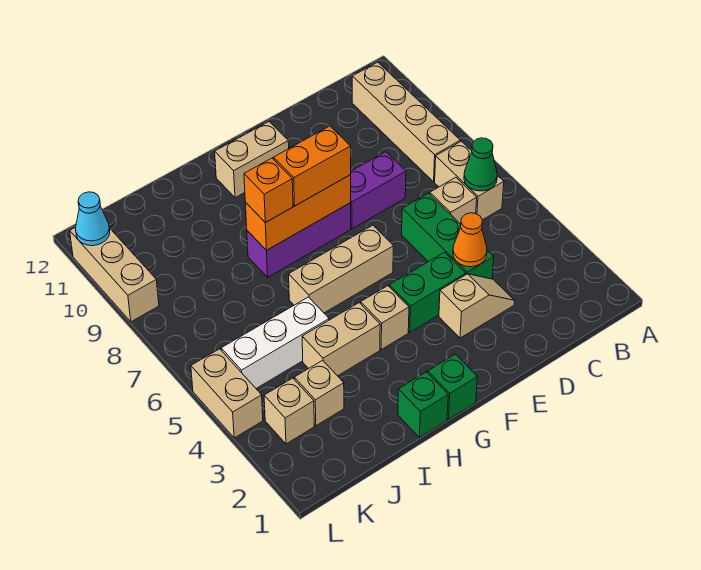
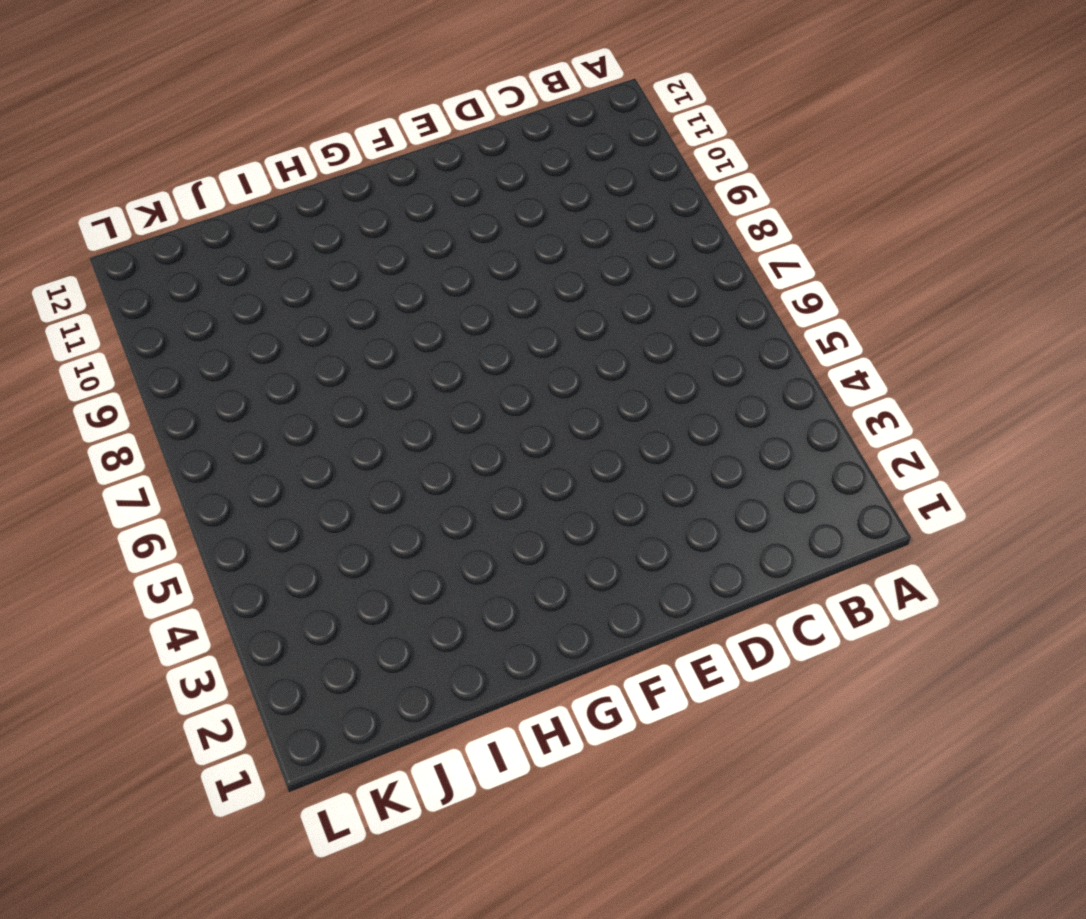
none -> tan 1x2 brick [435,141,504,220]
none -> tan 1x4 brick [352,62,460,182]
none -> tan 1x1 brick [430,178,477,224]

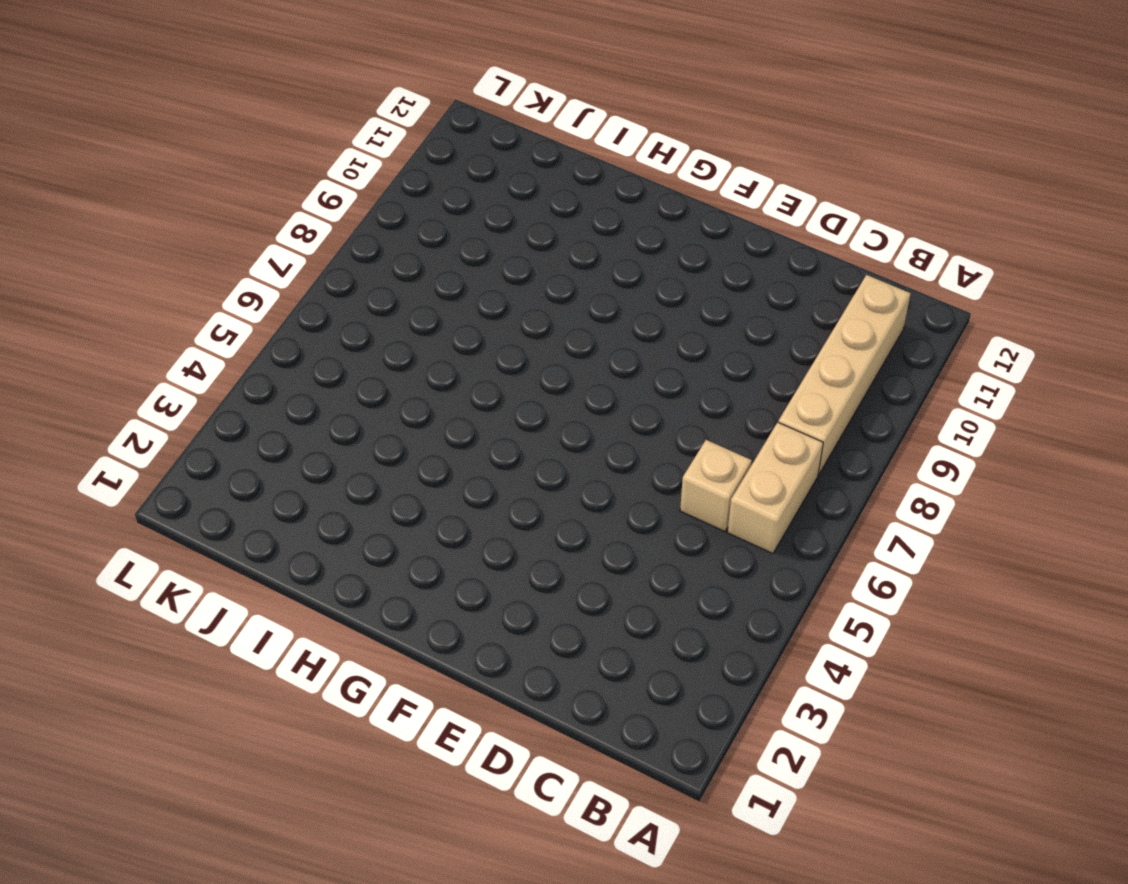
none -> tan 1x2 slope [439,274,515,338]
none -> green 1x3 brick [402,193,494,279]
none -> purple 1x2 brick [351,152,406,229]

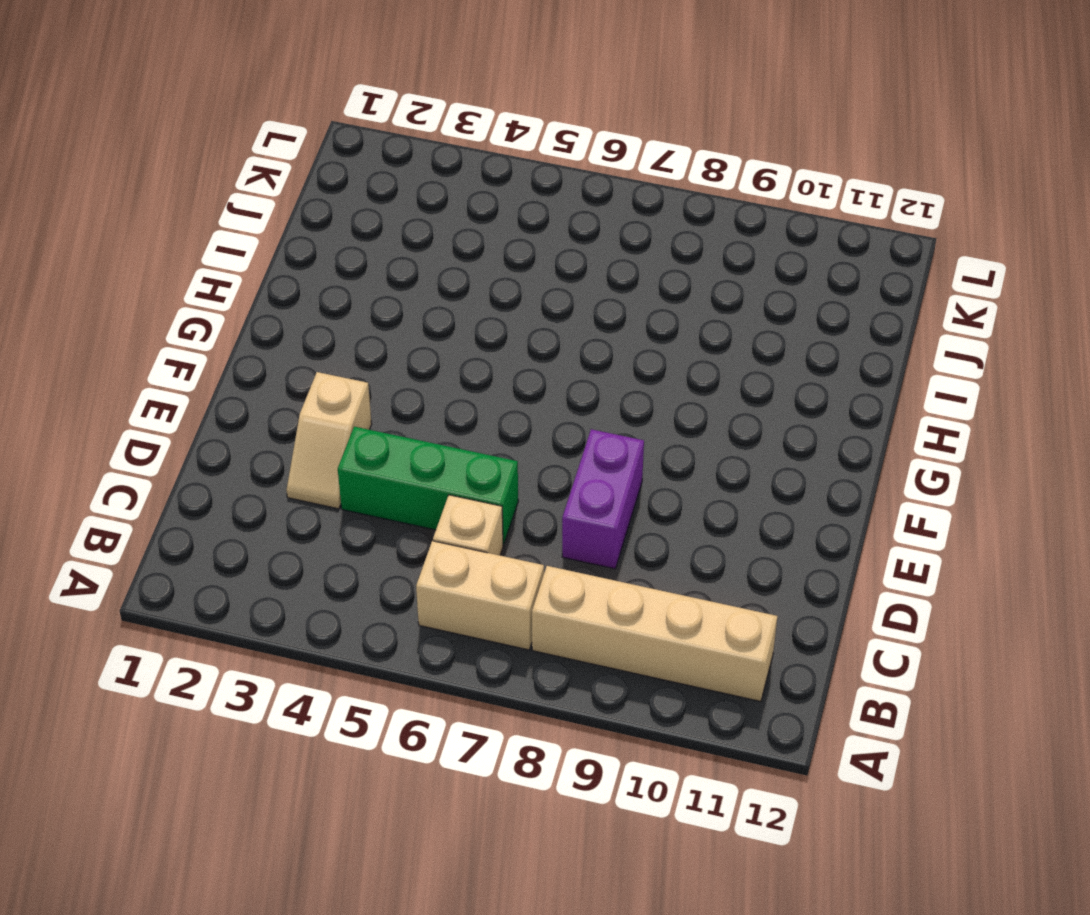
none -> green 1x2 brick [389,252,466,332]
none -> tan 1x3 brick [289,225,393,313]
none -> purple 1x3 brick [247,203,351,277]

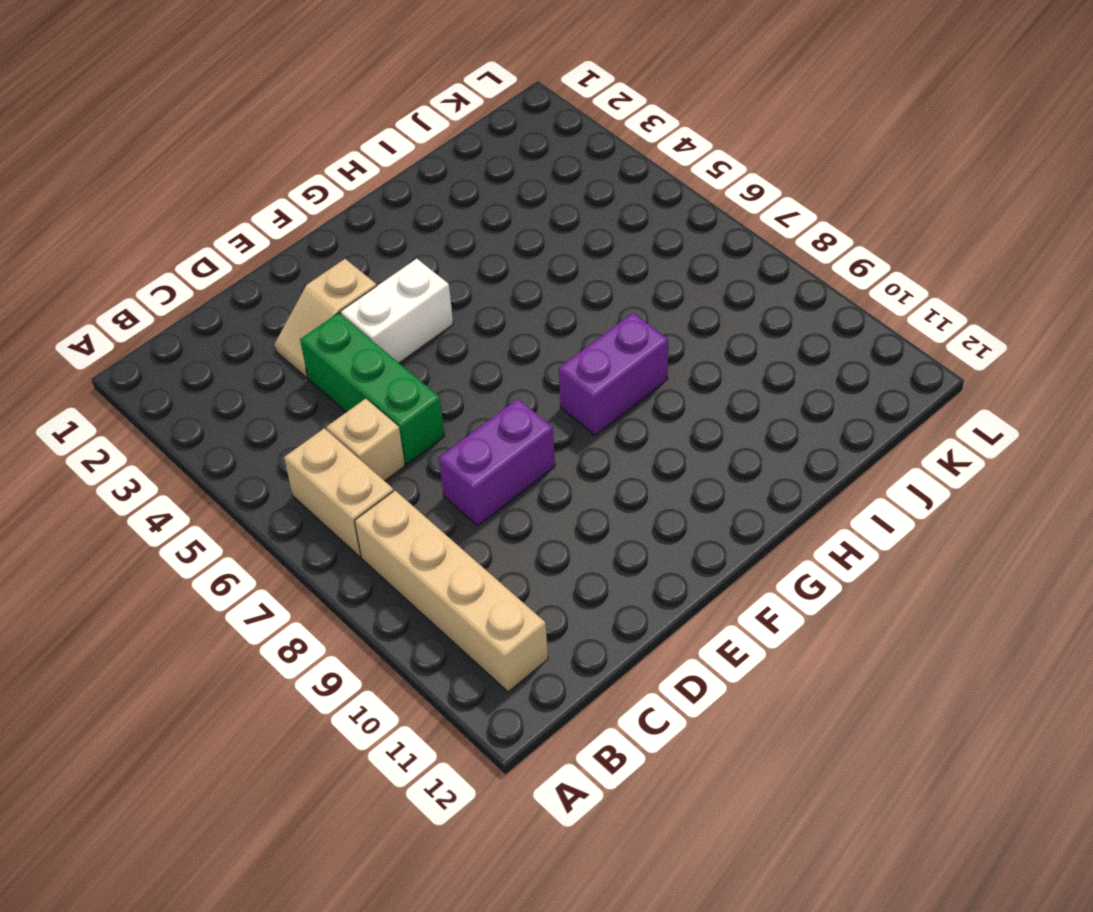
white 1x2 brick [341,259,453,363] -> green 1x2 brick [389,252,466,332]
purple 1x2 brick [559,313,668,435] -> purple 1x3 brick [247,203,351,277]
none -> tan 1x3 brick [289,225,393,313]
none -> tan 1x2 brick [215,122,289,198]
none -> green 1x1 brick [428,354,477,419]

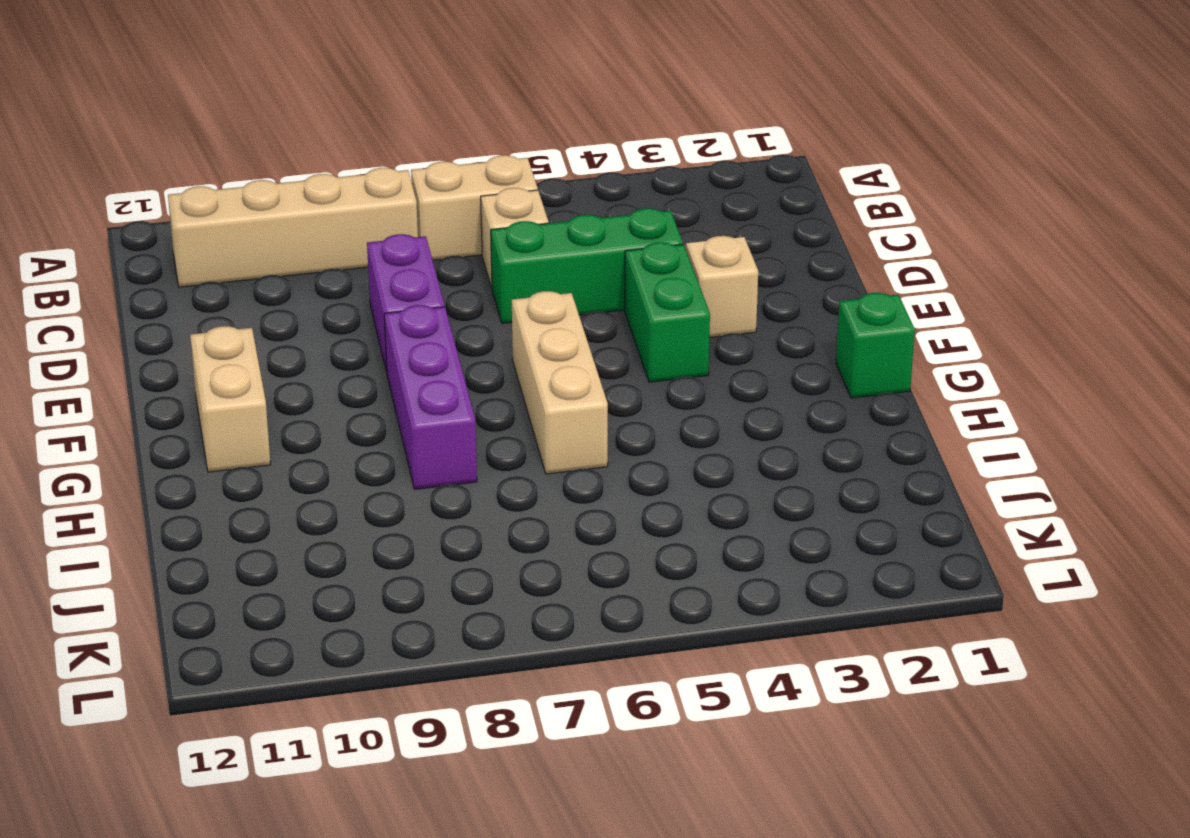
none -> tan 1x1 brick [361,286,409,349]
none -> green 1x1 brick [398,372,448,438]
none -> tan 1x2 brick [302,303,380,376]

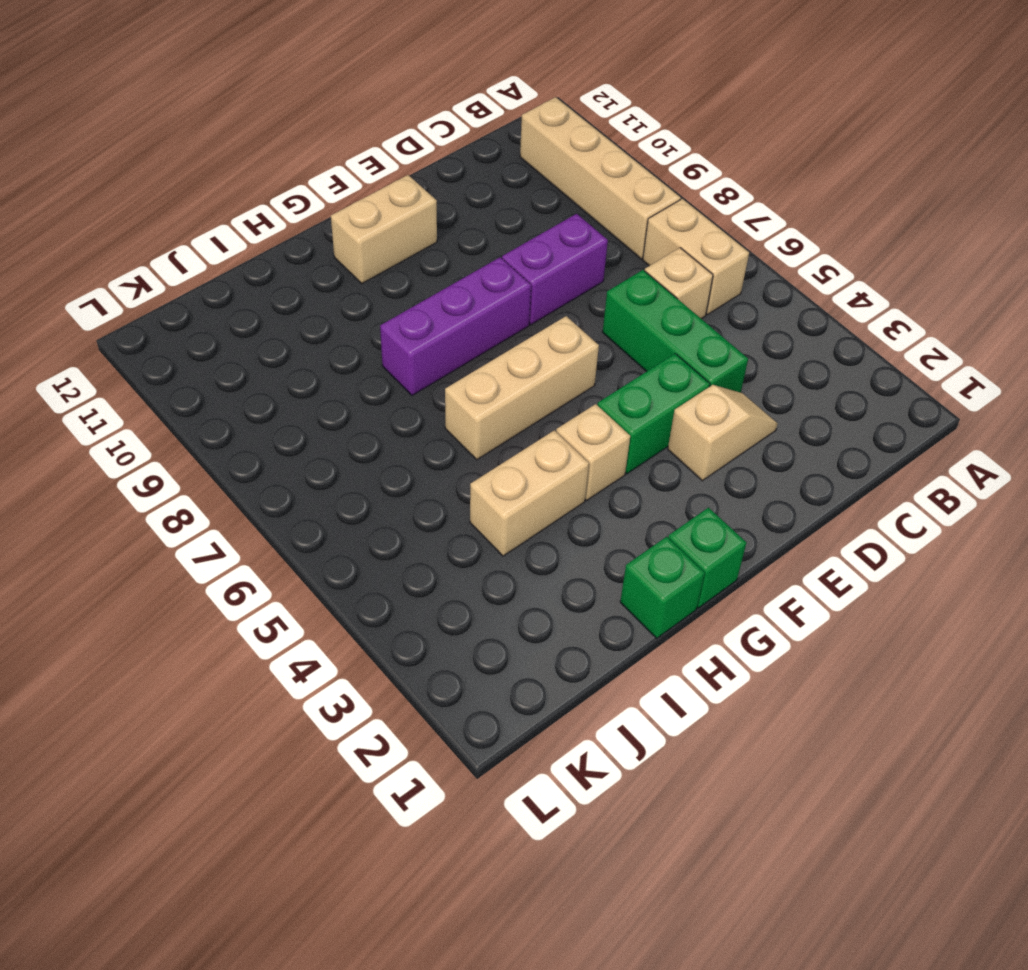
none -> white 1x3 brick [221,297,329,388]
none -> tan 1x1 brick [294,360,344,426]
none -> tan 1x1 brick [264,378,314,444]

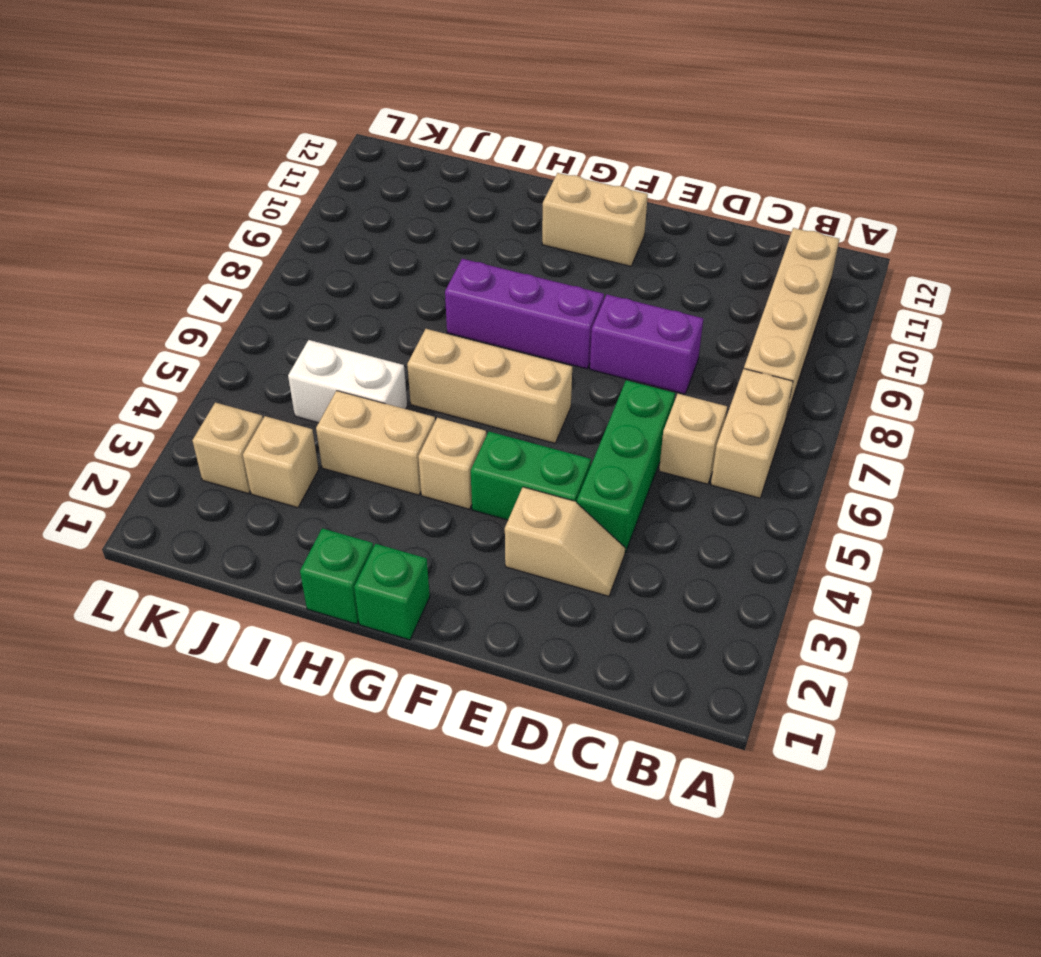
white 1x2 brick [288,340,407,423] -> white 1x3 brick [221,297,329,388]
none -> tan 1x2 brick [191,349,263,438]
none -> tan 1x3 brick [70,227,159,322]
none -> green 1x1 cone [464,138,497,191]

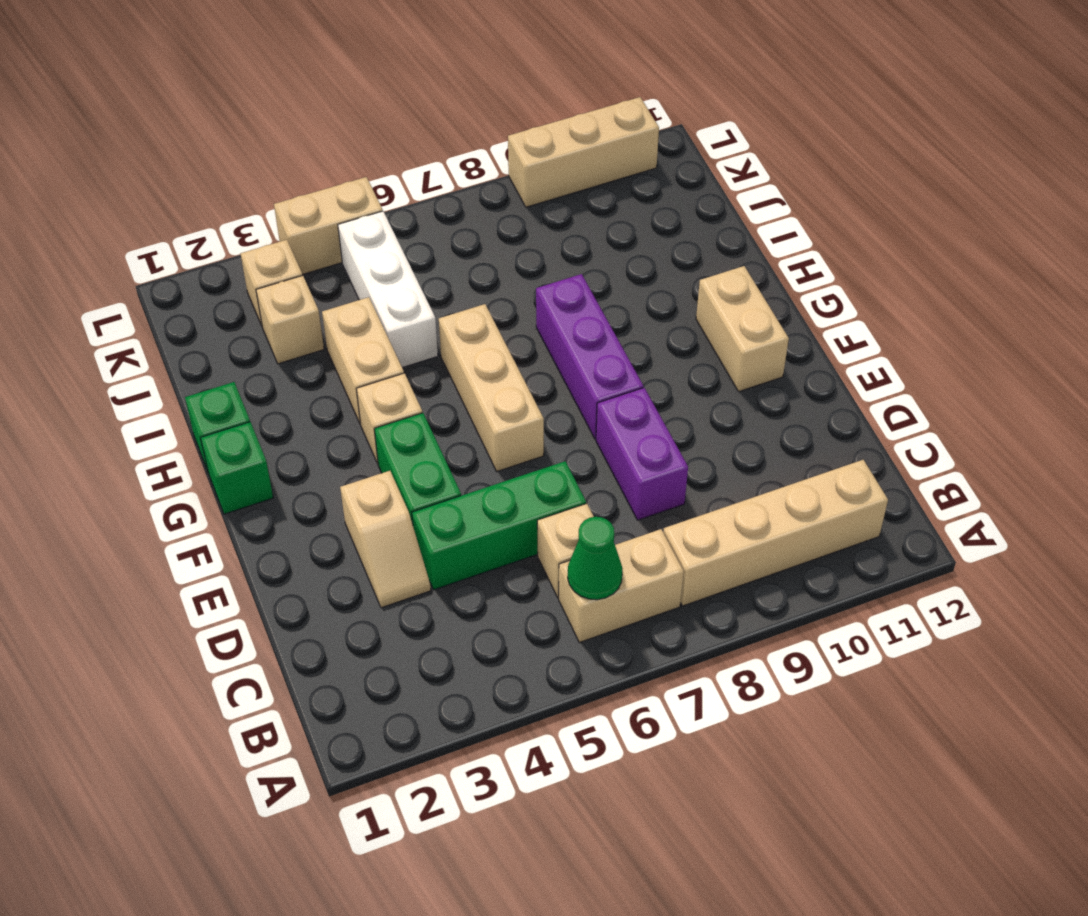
none -> orange 1x1 cone [453,213,487,267]
none -> orange 1x3 brick [245,175,351,250]
none -> cyan 1x1 cone [75,192,110,246]

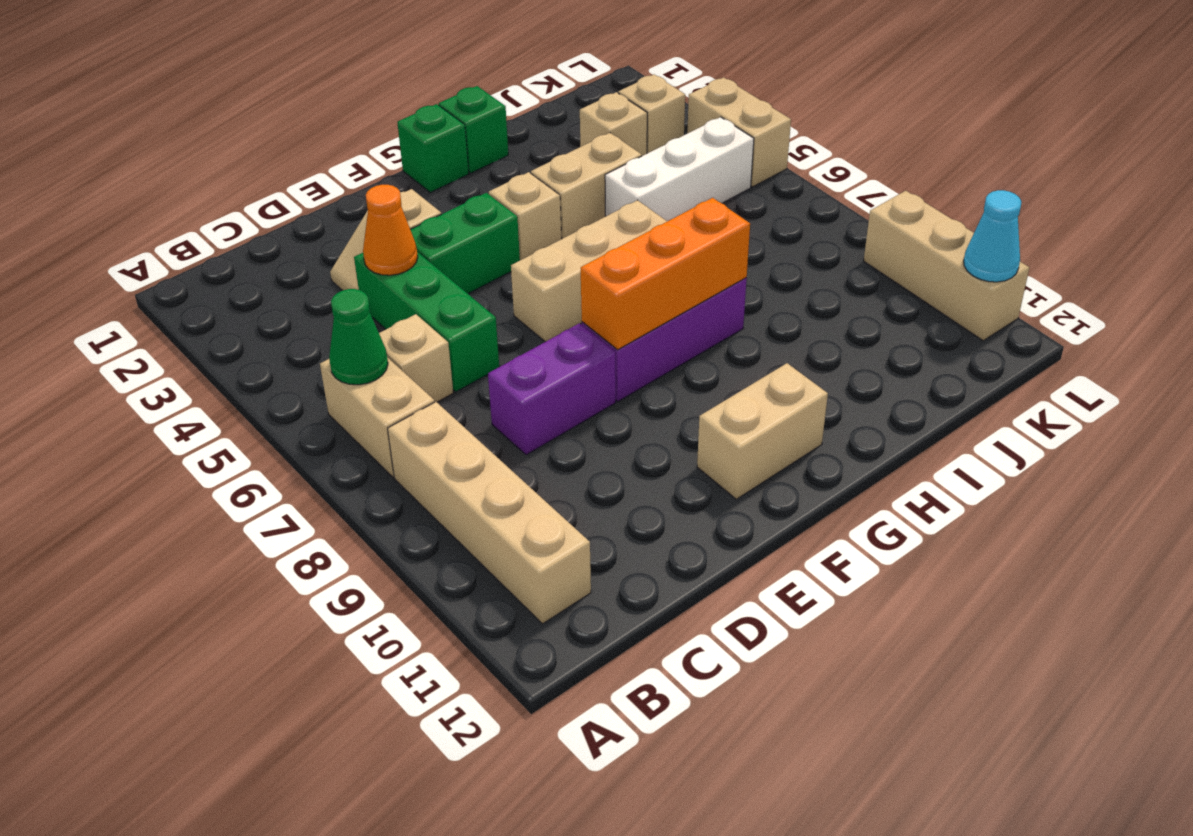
none -> orange 1x2 brick [273,126,351,206]
none -> orange 1x1 brick [244,158,293,223]

